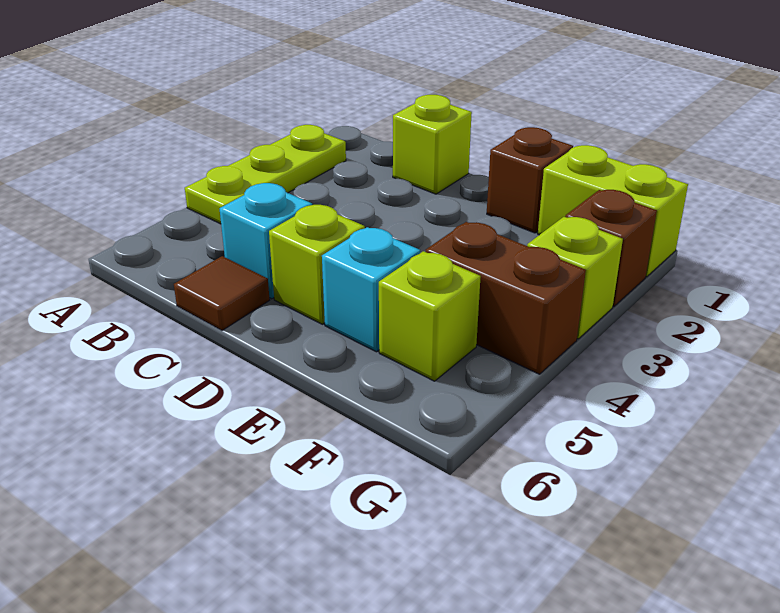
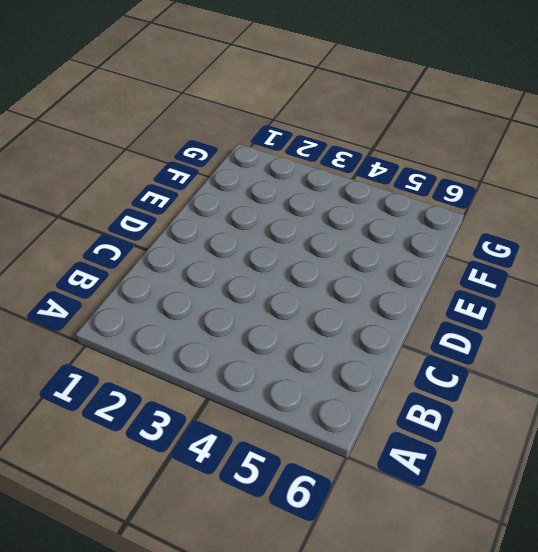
none -> lime 1x3 plate [185,125,346,224]
none -> lime 1x1 brick [393,95,472,194]
none -> cyan 1x1 brick [220,183,312,299]

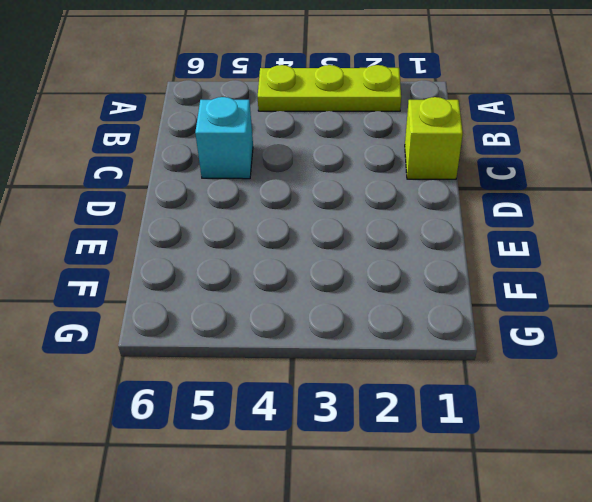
none -> brown 1x1 tile [174,256,270,330]
none -> lime 1x1 brick [269,205,365,324]
none -> brown 1x1 brick [487,127,573,233]

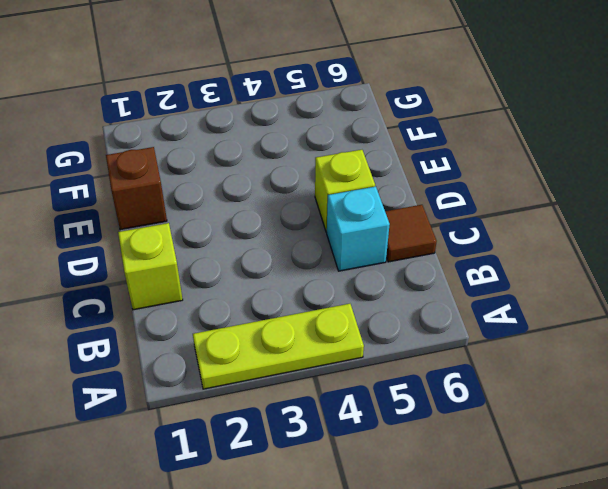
none -> cyan 1x1 brick [322,227,420,352]
none -> lime 1x2 brick [538,145,688,277]
none -> brown 1x2 brick [425,222,586,374]

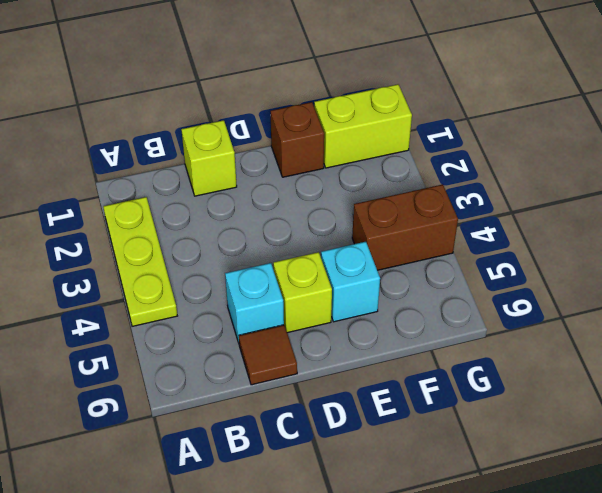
none -> lime 1x1 brick [379,251,481,381]
none -> brown 1x1 brick [565,190,657,307]
none -> lime 1x1 brick [527,217,623,339]

